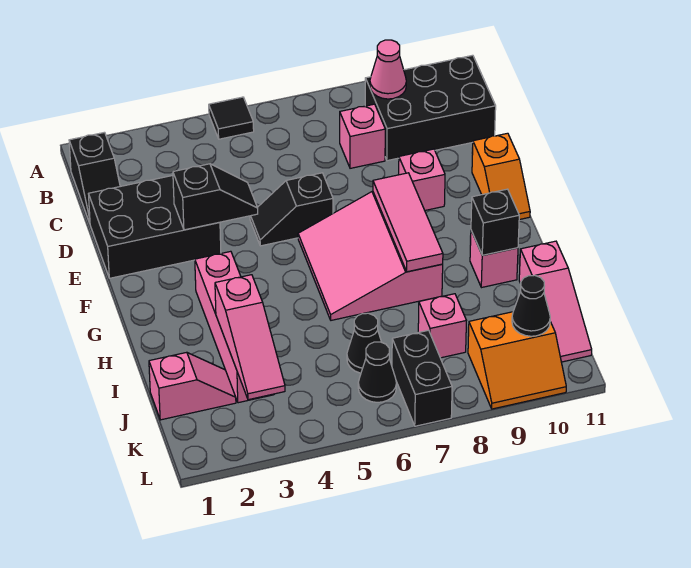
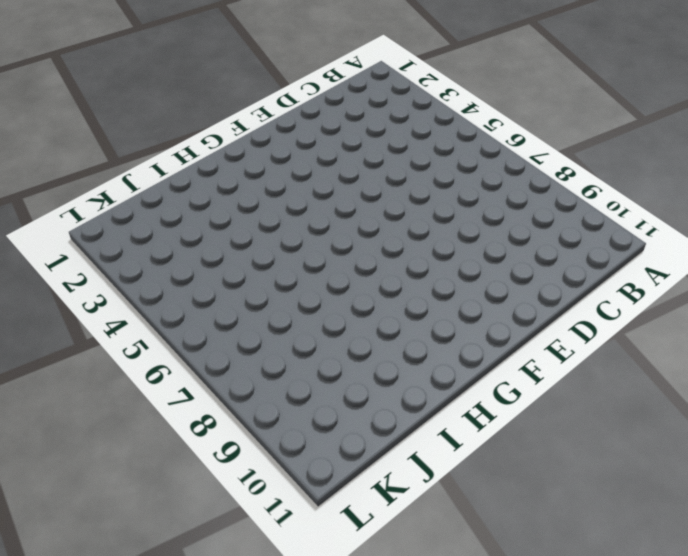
none -> black 1x1 tile [209,97,254,139]
none -> black 1x2 slope [69,132,120,223]
none -> black 2x3 brick [365,55,496,161]

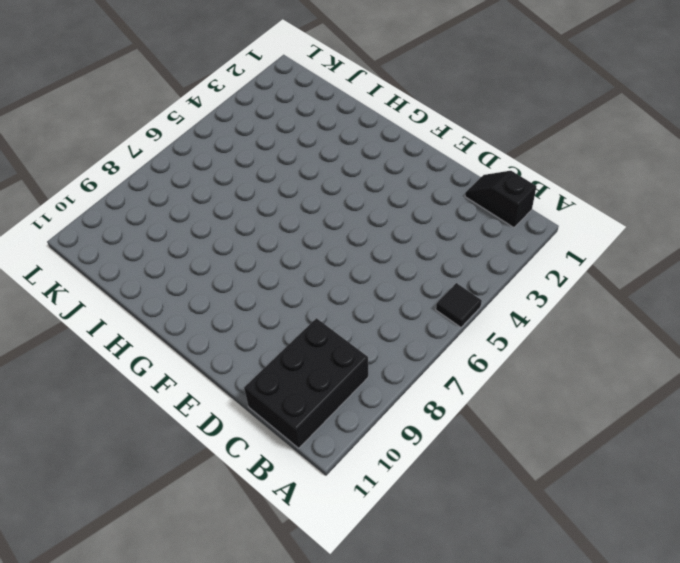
none -> pink 1x1 brick [340,104,385,168]
none -> black 2x3 brick [89,176,221,278]
none -> black 1x2 slope [250,173,333,246]

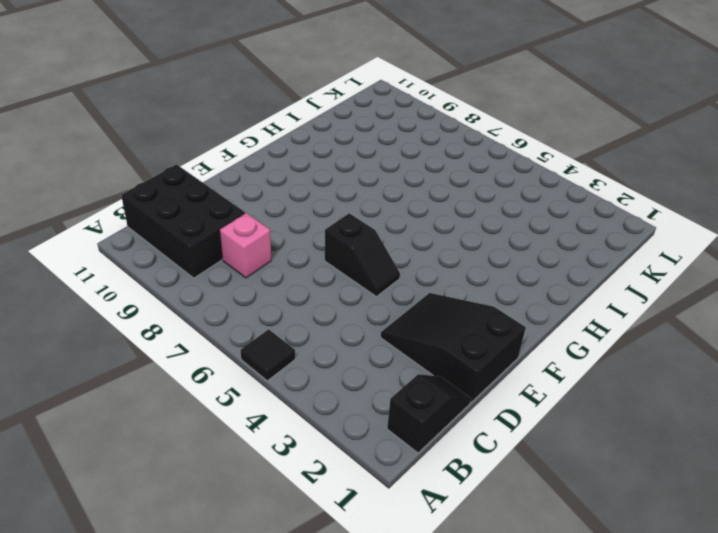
black 2x3 slope [381,293,526,402] -> black 2x3 brick [89,176,221,278]
none -> pink 1x1 brick [399,149,445,210]
none -> orange 1x2 slope [472,133,530,220]
none -> pink 3x3 slope [298,191,443,320]

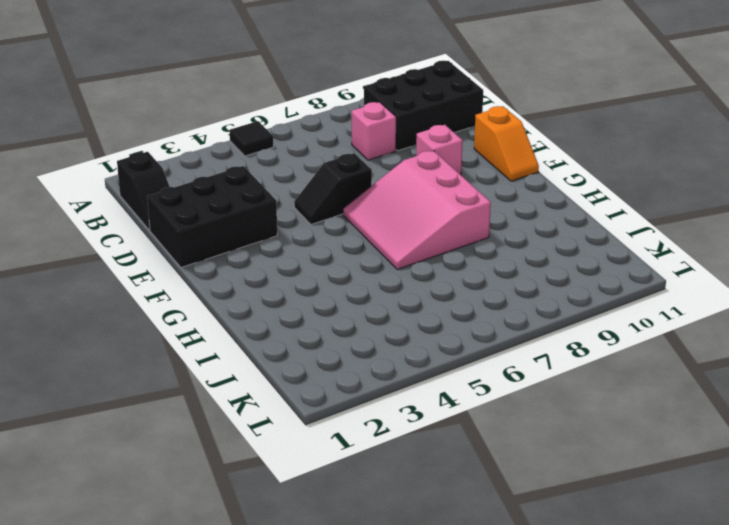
none -> pink 1x4 brick [195,251,274,403]
none -> pink 1x1 brick [470,231,518,288]
none -> pink 1x3 slope [519,241,592,362]

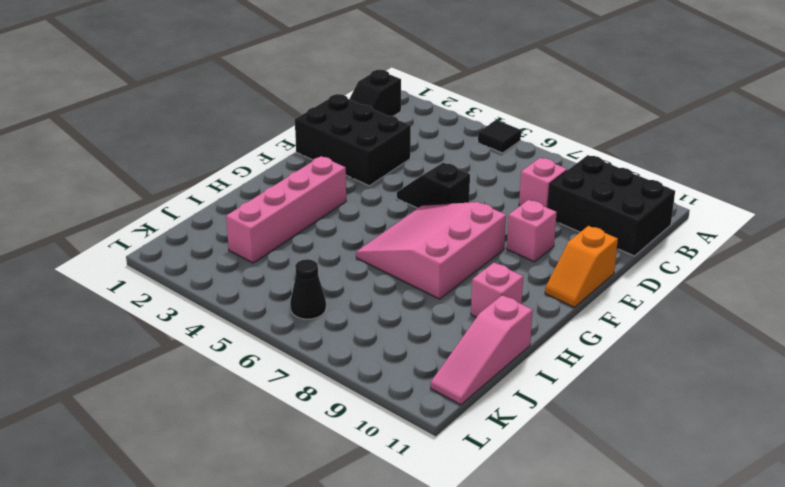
none -> pink 1x2 slope [149,352,236,420]
none -> black 1x1 cone [347,313,381,373]
none -> pink 1x1 brick [418,294,466,358]

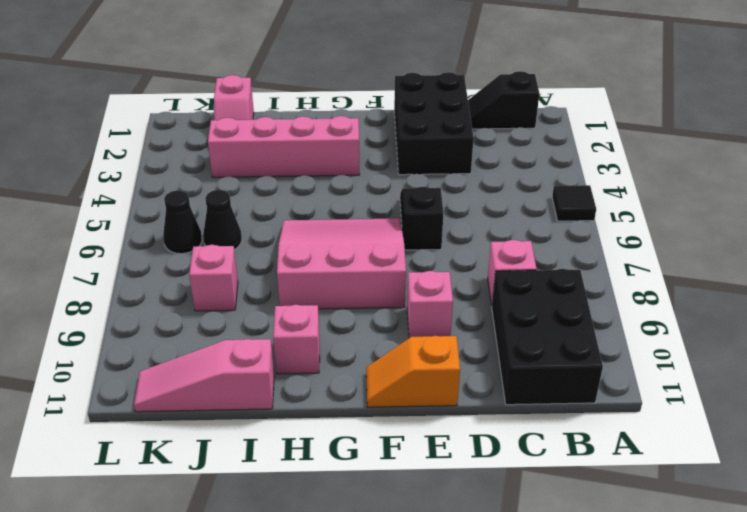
none -> black 1x2 brick [392,330,452,426]
none -> orange 2x2 slope [468,312,566,409]
none -> pink 1x1 cone [370,40,406,99]

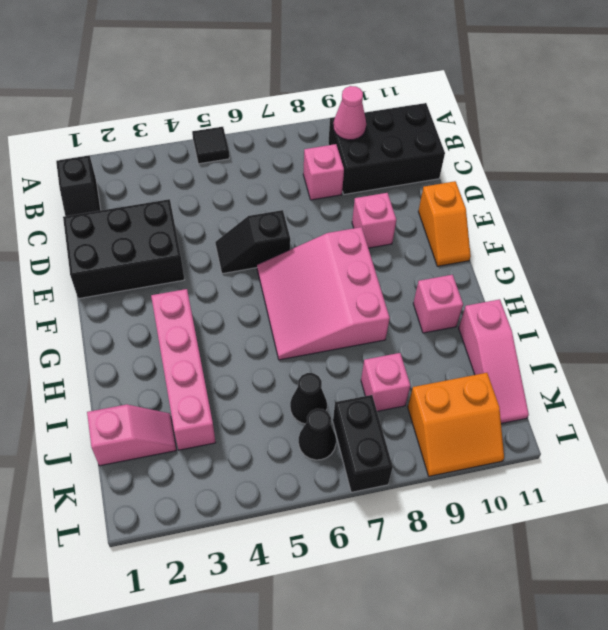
none -> black 1x2 slope [173,164,258,230]
none -> pink 1x3 tile [373,173,443,272]
none -> black 1x1 brick [471,189,519,255]

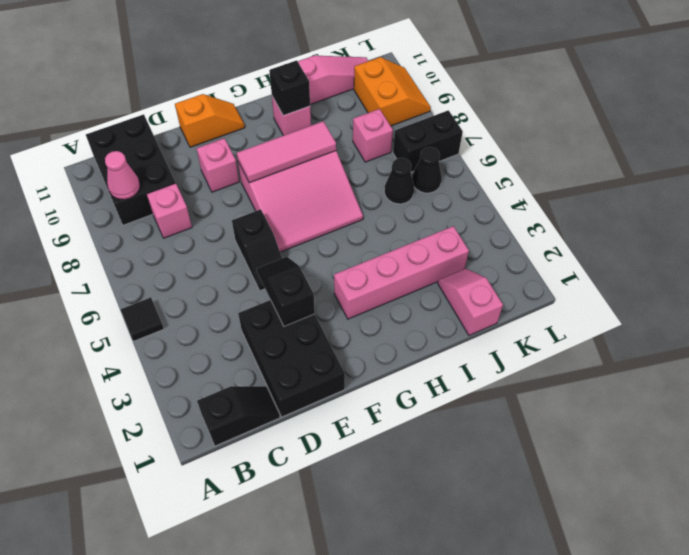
none -> pink 1x3 slope [215,275,285,400]
none -> black 1x1 cone [512,275,550,336]

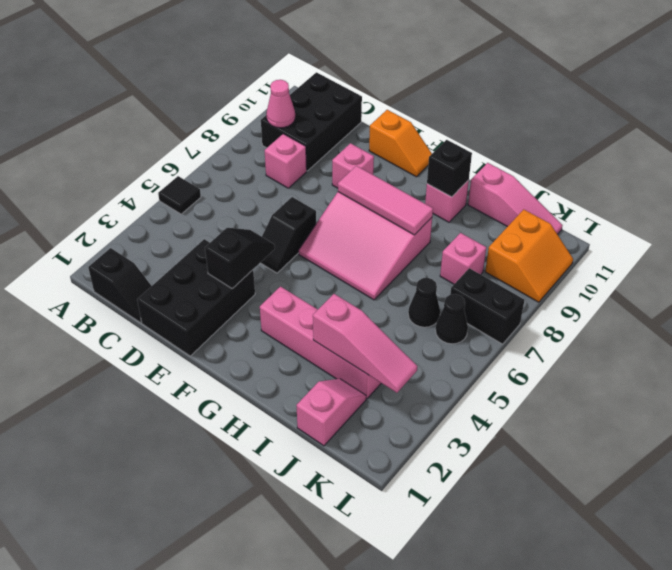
none -> black 1x1 cone [512,275,550,336]

